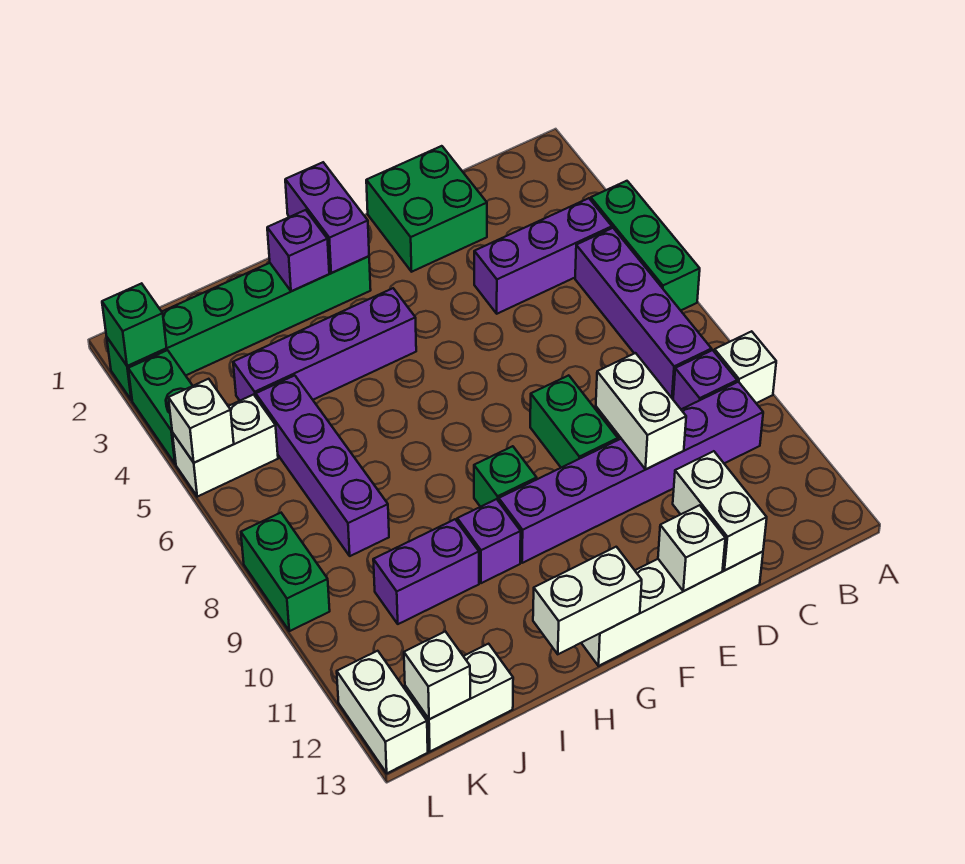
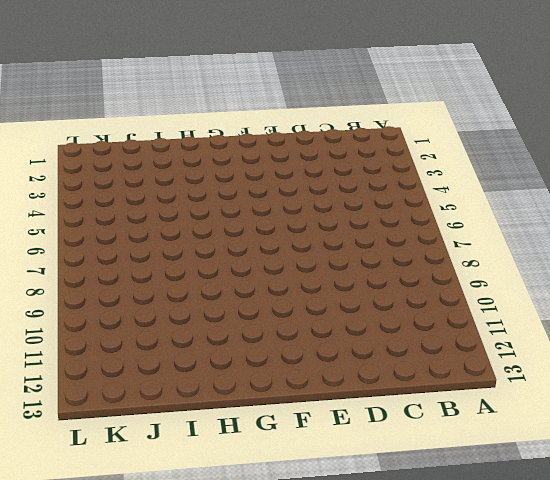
none -> green 1x3 brick [591,181,700,310]
none -> white 1x1 brick [714,331,776,403]
none -> purple 1x3 brick [474,198,612,314]

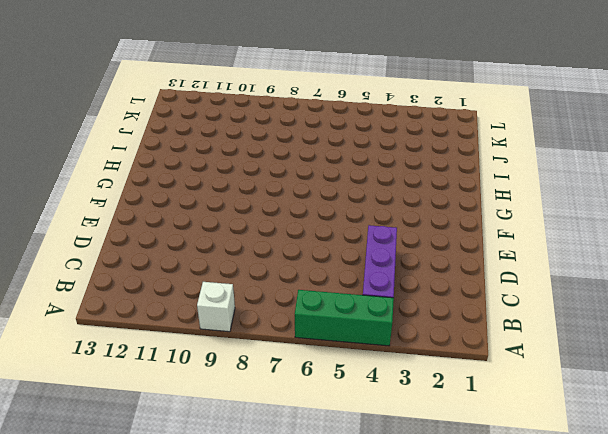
none -> purple 1x4 brick [575,228,711,399]
none -> purple 1x1 brick [673,350,737,409]
none -> purple 1x6 brick [499,382,763,563]

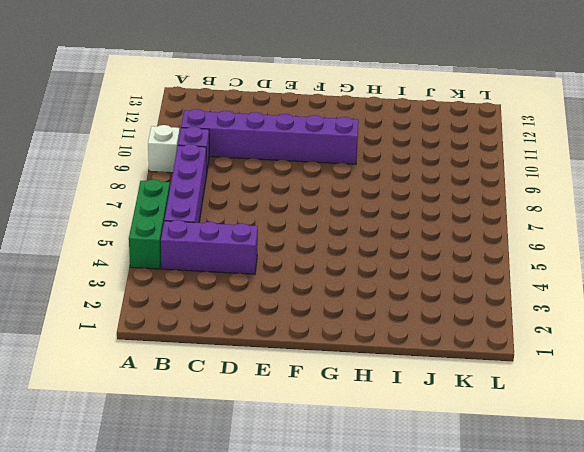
none -> green 2x2 brick [366,146,487,272]
none -> white 1x4 brick [582,552,763,666]
none -> green 1x2 brick [530,375,618,468]

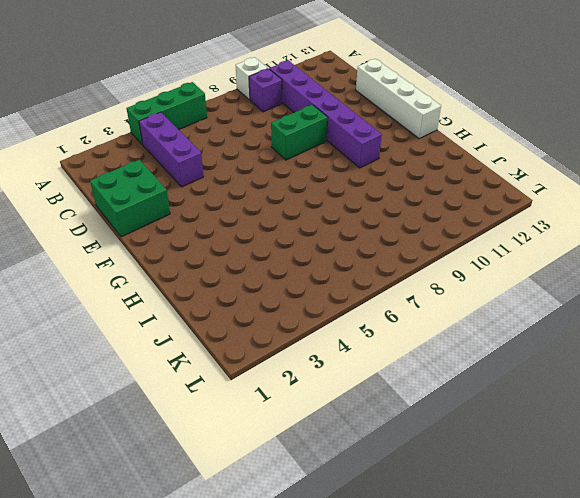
none -> purple 1x4 brick [575,228,711,399]
none -> green 1x6 brick [107,256,371,400]
none -> purple 1x4 brick [233,288,416,401]

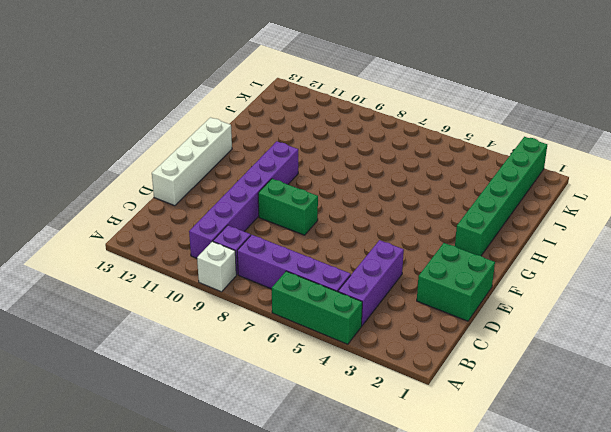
none -> purple 1x4 brick [233,288,416,401]
none -> green 1x1 brick [474,446,537,507]
none -> purple 1x1 brick [457,499,521,583]

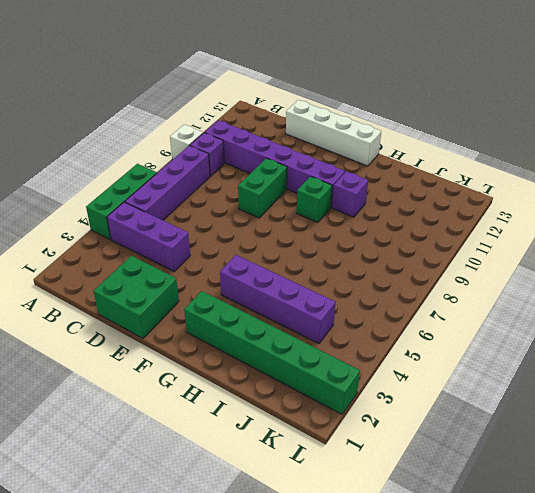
none -> purple 1x2 brick [373,519,479,624]
none -> purple 1x4 brick [256,375,389,556]
none -> white 1x2 brick [405,644,513,751]

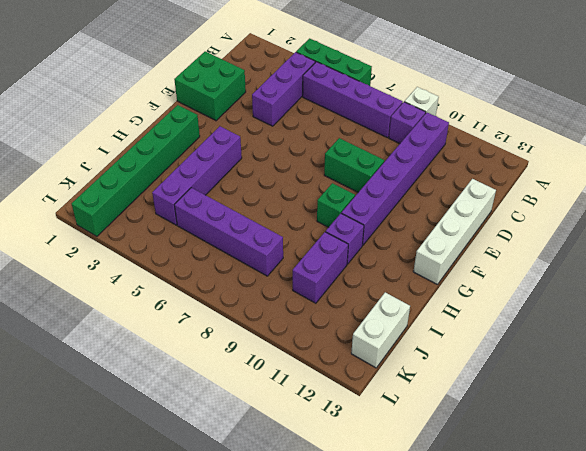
none -> white 1x2 brick [172,395,278,497]
none -> green 1x2 brick [128,350,193,464]
none -> green 1x2 brick [241,513,330,631]

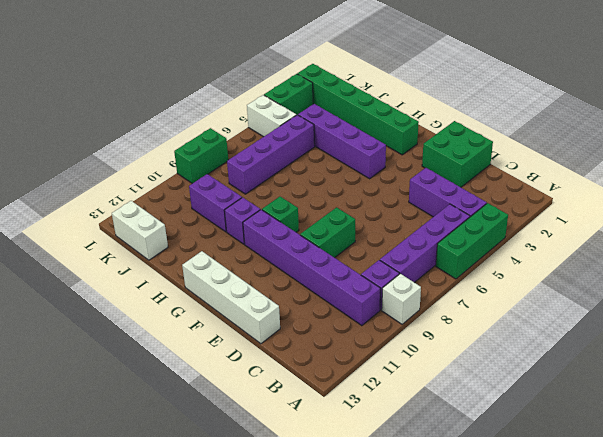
none -> white 1x2 brick [337,651,428,773]
none -> white 1x2 brick [596,353,686,469]
none -> white 1x2 brick [673,451,767,570]

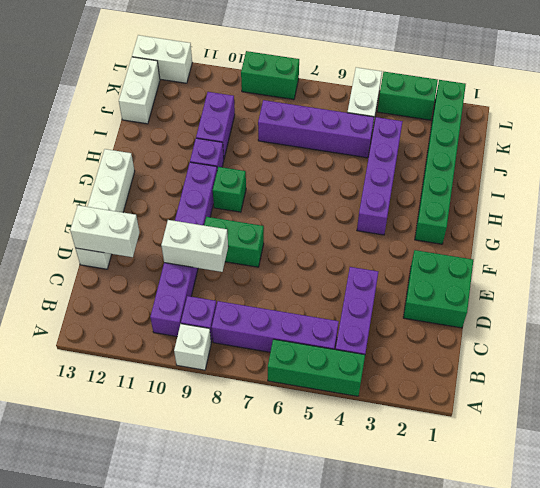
none -> white 1x1 brick [658,505,725,591]
none -> purple 1x2 brick [285,162,369,273]
none -> white 1x2 brick [533,547,642,654]

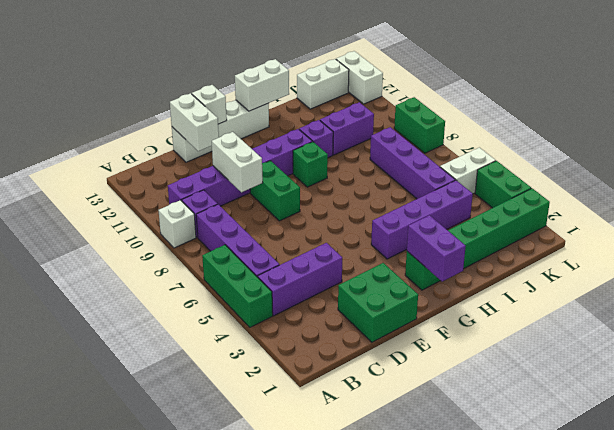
none -> purple 1x1 brick [267,210,329,291]
none -> white 1x1 brick [404,631,470,719]
none -> green 1x1 brick [102,283,167,366]

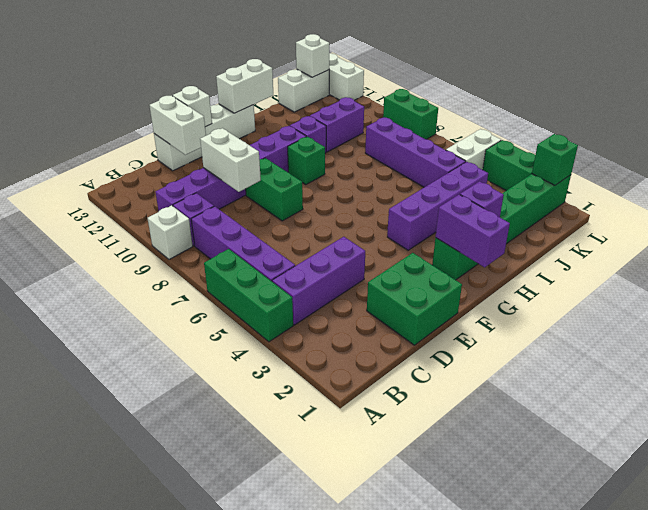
none -> white 1x1 brick [169,379,234,463]

